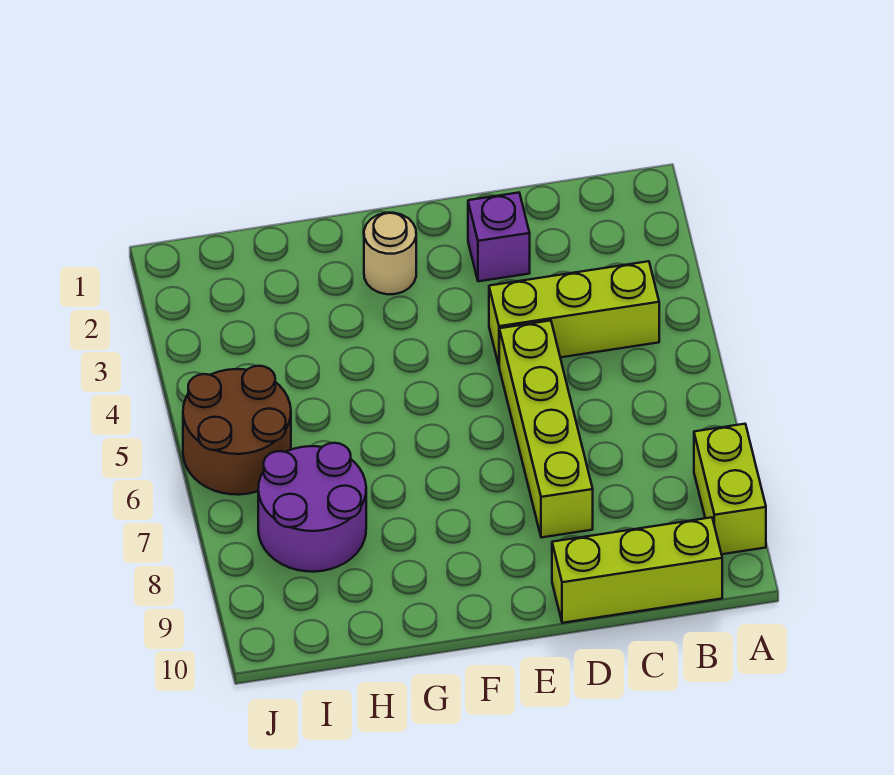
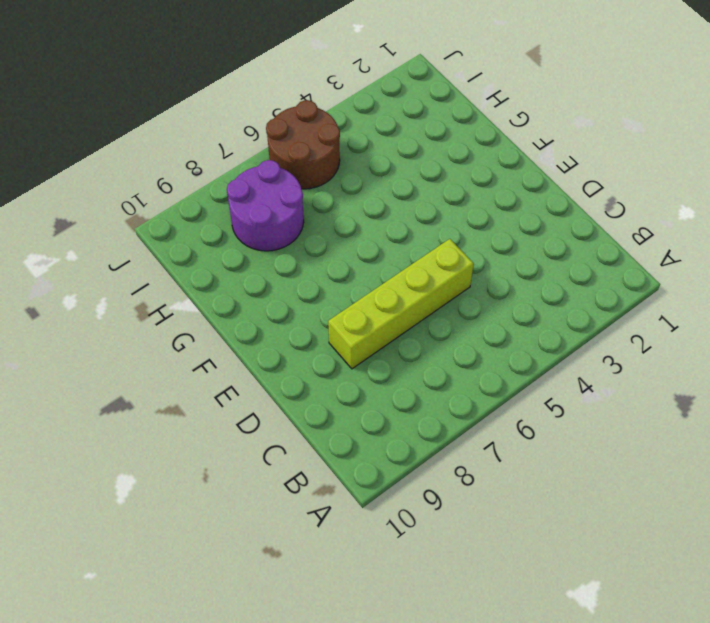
none -> lime 1x2 brick [694,424,766,554]
none -> lime 1x3 brick [489,261,659,365]

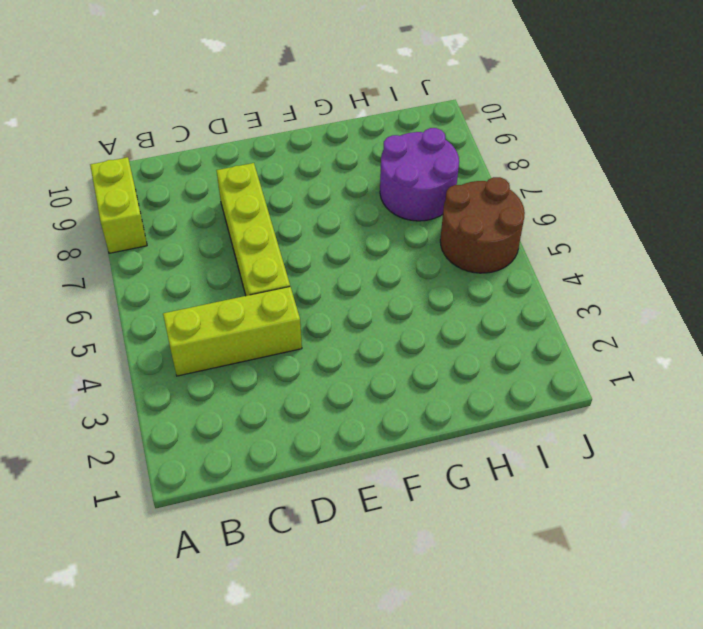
none -> lime 1x3 brick [552,517,722,623]
none -> purple 1x1 brick [468,193,530,281]

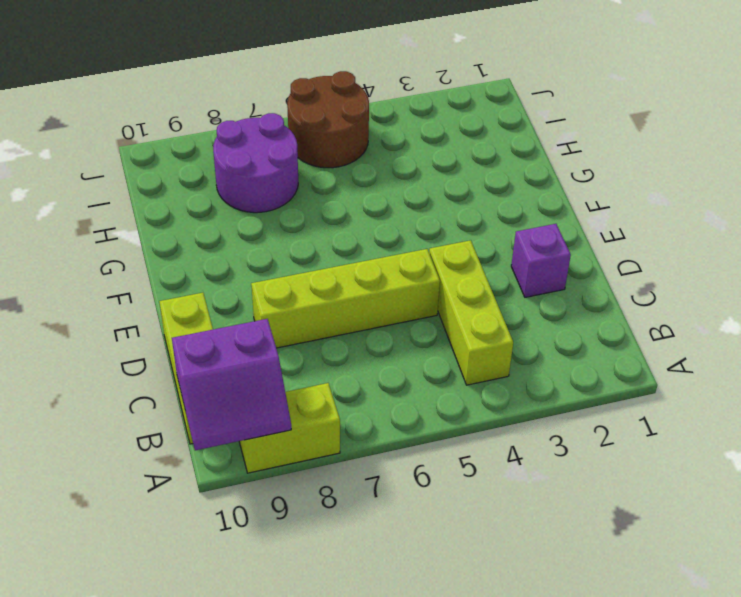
purple 2x2 slope [172,319,291,450] -> none
none -> tan 1x1 round brick [364,213,416,294]

